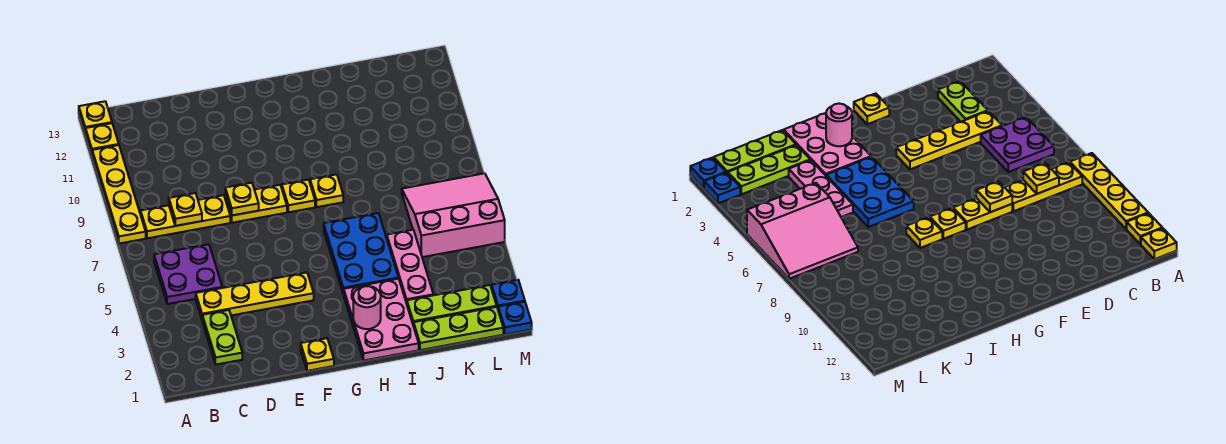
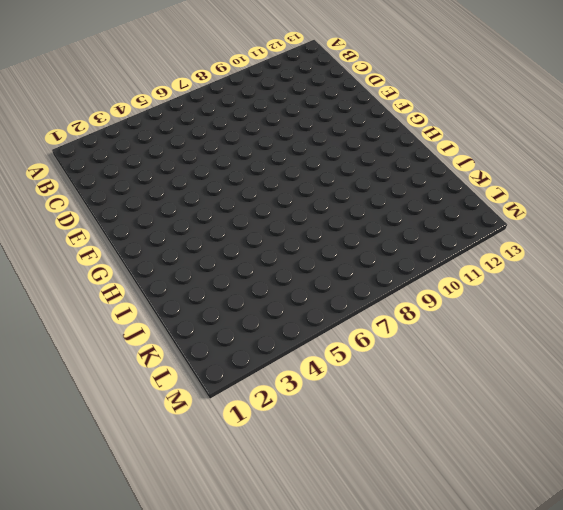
none -> yellow 1x4 plate [92,145,146,244]
none -> yellow 1x1 plate [85,123,119,155]
none -> yellow 1x1 plate [79,101,112,132]

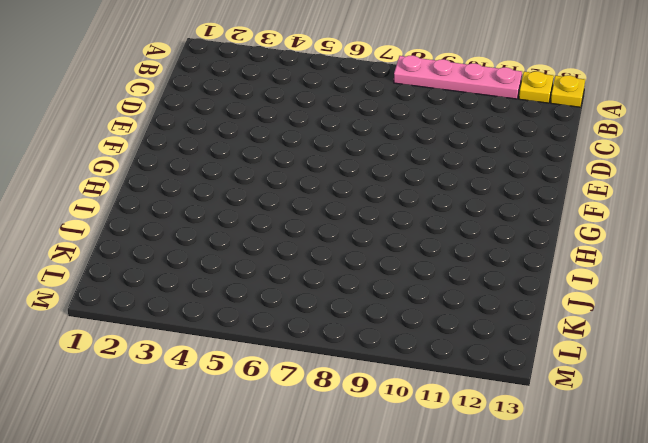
pink 1x4 plate [394,55,522,99] -> yellow 1x4 plate [92,145,146,244]
none -> purple 2x2 plate [154,244,222,304]
none -> yellow 1x3 plate [141,195,230,238]
none -> lime 1x2 plate [202,310,242,365]

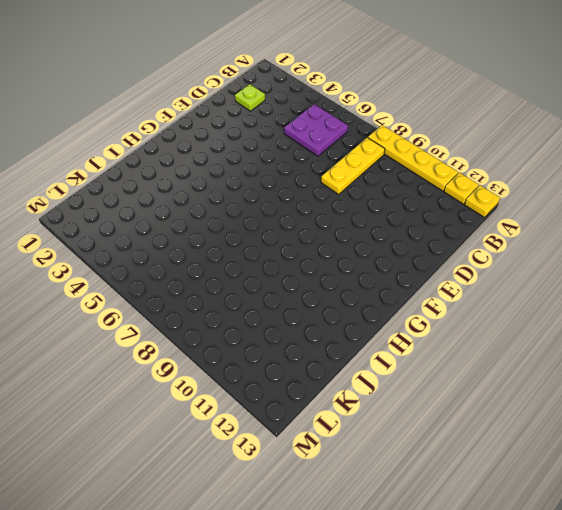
lime 1x1 plate [235,84,265,111] -> lime 1x2 plate [202,310,242,365]
none -> yellow 1x4 plate [196,272,314,319]
none -> yellow 1x2 plate [225,185,287,223]
none -> yellow 1x1 plate [301,338,334,371]

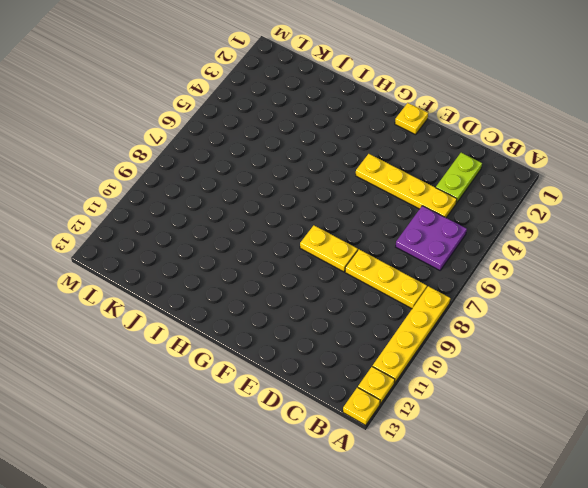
none -> yellow 1x1 plate [282,180,315,212]
none -> pink 2x3 plate [343,279,419,360]
none -> blue 2x3 plate [324,213,398,294]

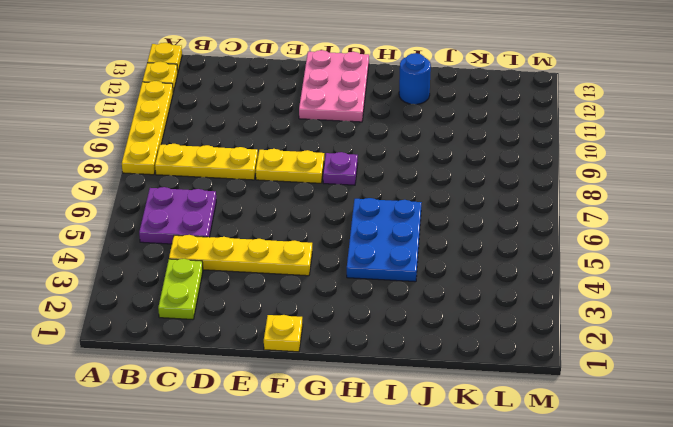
pink 2x3 plate [299,50,369,122] -> pink 2x3 plate moved to [343,279,419,360]
purple 1x1 plate [323,152,358,185] -> yellow 1x1 plate [282,180,315,212]
blue 1x1 round brick [399,53,431,104] -> none
none -> yellow 1x1 plate [310,174,343,207]
none -> lime 1x3 plate [414,307,503,350]
none -> lime 1x3 plate [407,285,497,326]

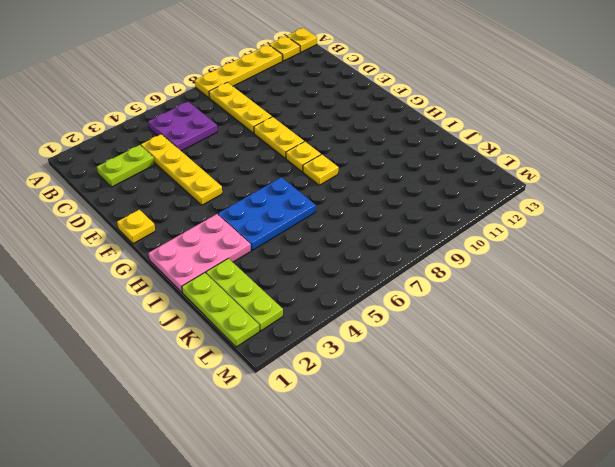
none -> pink 1x3 plate [387,230,433,303]
none -> pink 3x3 slope [402,173,505,257]
none -> blue 1x1 plate [498,302,532,334]

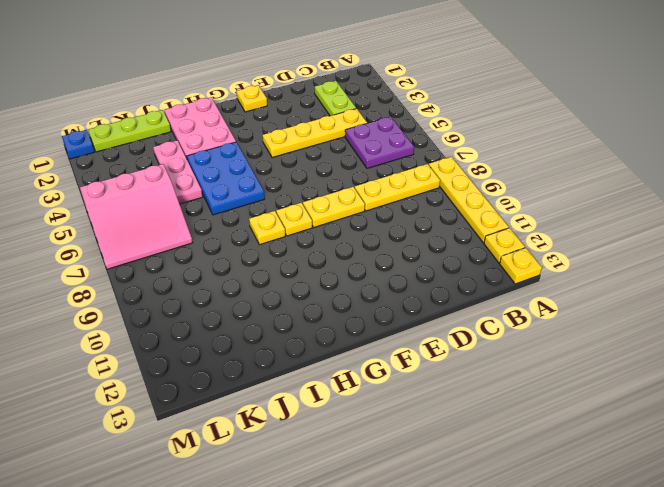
none -> lime 1x3 plate [407,285,497,326]
none -> blue 1x1 plate [492,280,525,309]
none -> yellow 1x1 plate [169,193,202,226]

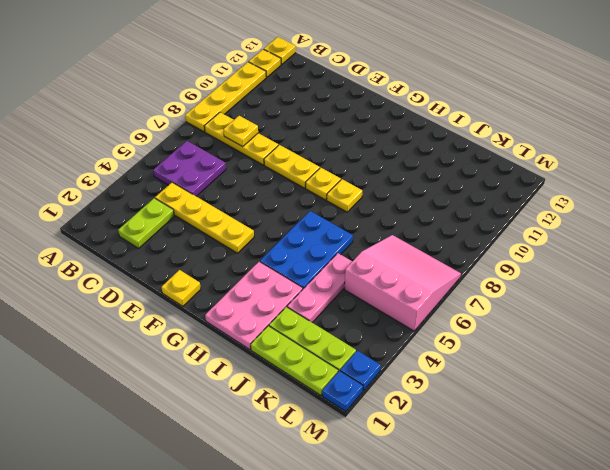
none -> yellow 1x1 plate [225,183,259,215]
none -> pink 1x1 round brick [353,286,381,329]

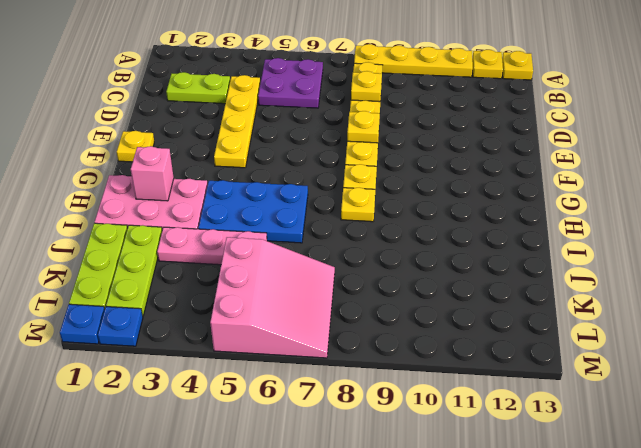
pink 1x1 brick [131,146,174,201] -> pink 1x1 round brick [353,286,381,329]

